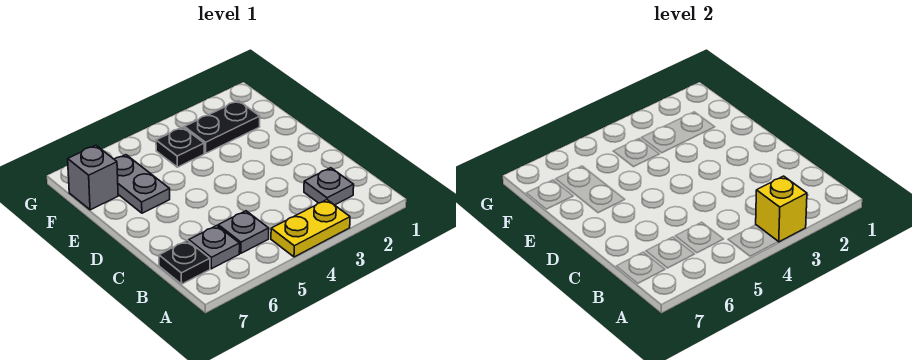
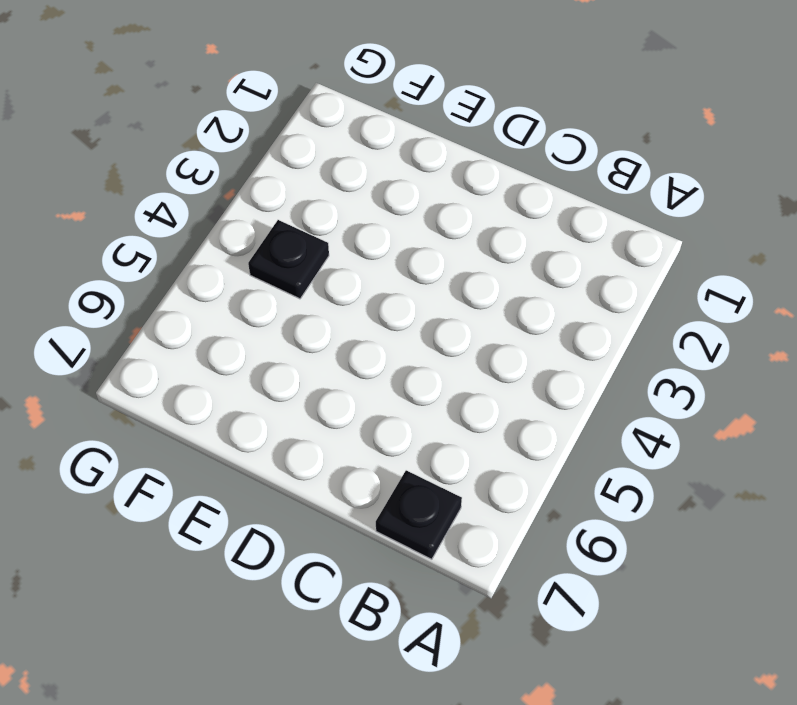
none -> yellow 1x2 plate [271,200,350,257]
none -> grey 1x1 plate [304,168,354,205]

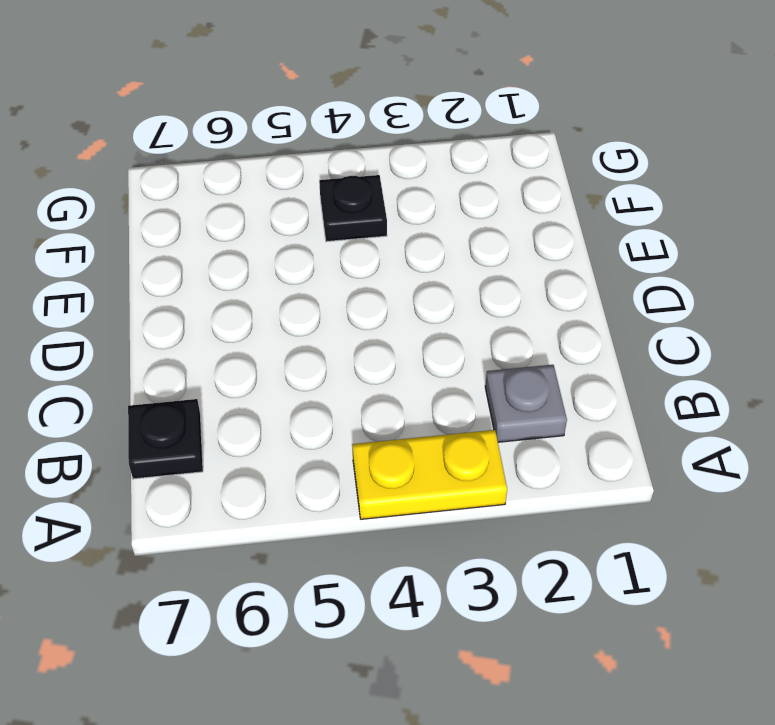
none -> grey 1x1 plate [218,211,269,253]
none -> grey 1x1 plate [189,226,240,269]

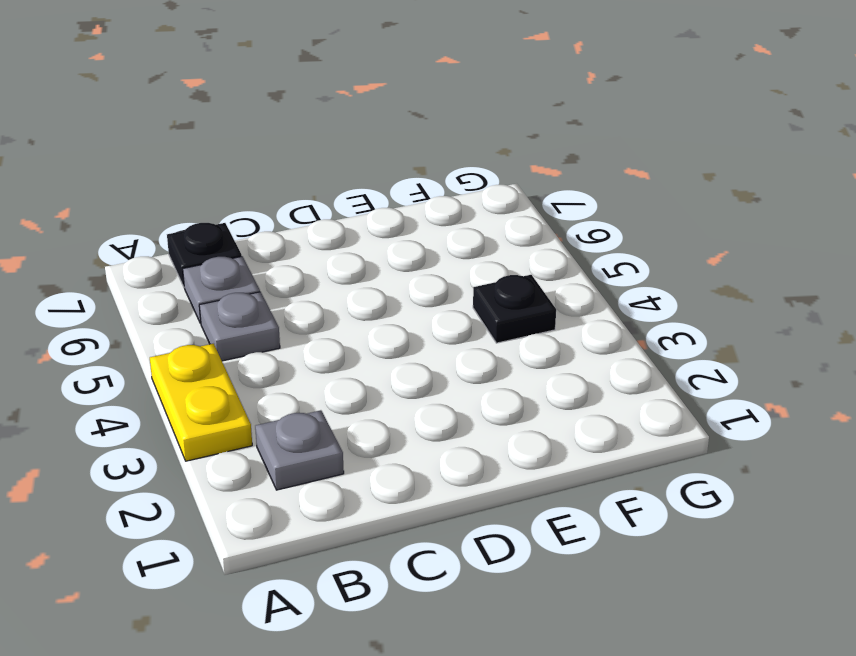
none -> grey 1x2 plate [114,155,170,213]
none -> black 1x2 plate [184,101,260,153]

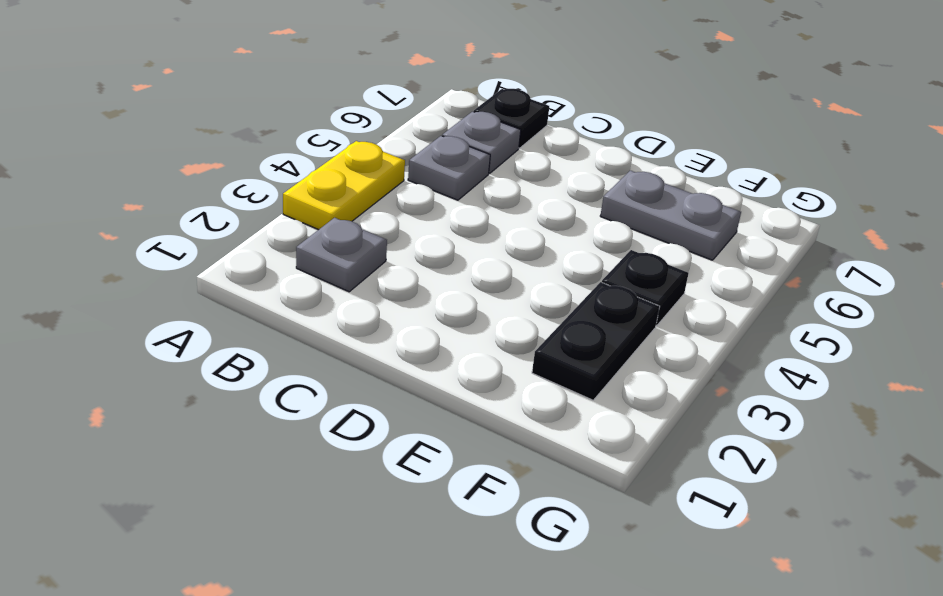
none -> grey 1x1 brick [68,145,118,210]
none -> yellow 1x1 brick [756,176,807,242]

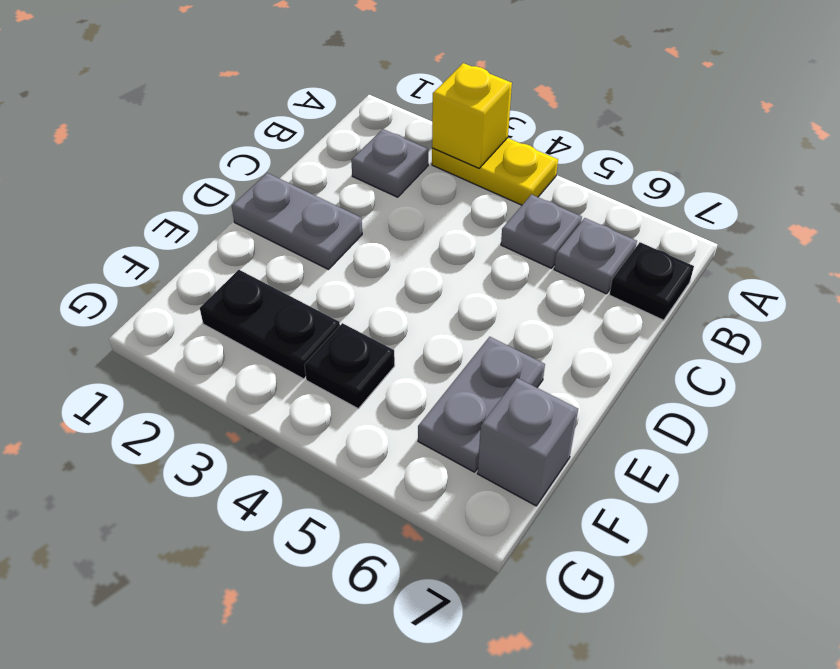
grey 1x2 plate [232,173,362,269] -> none

